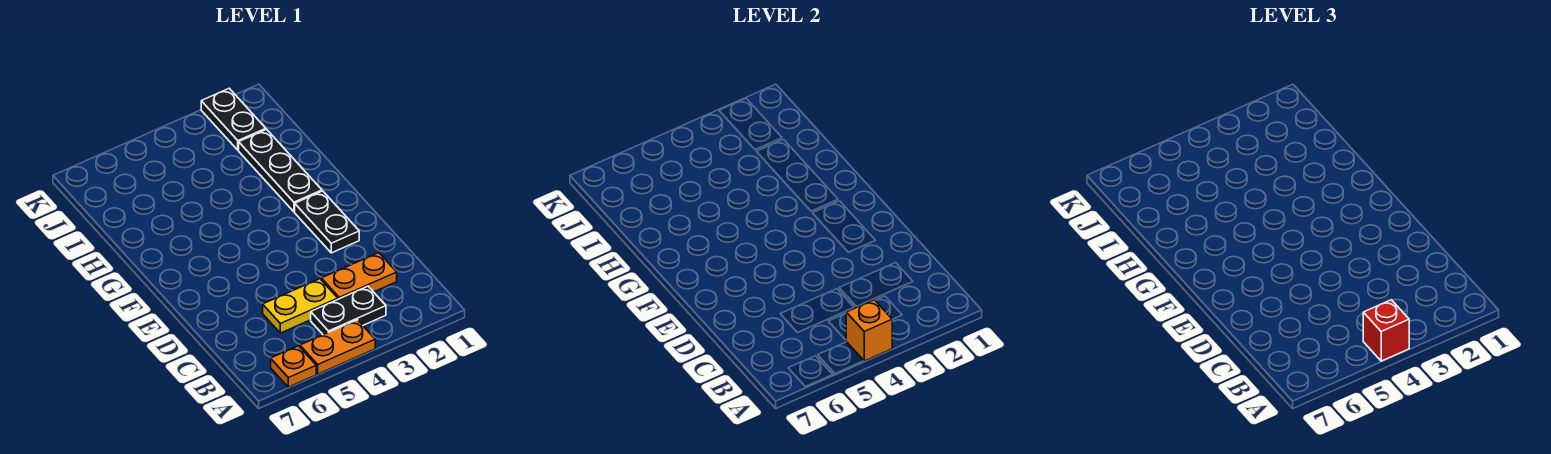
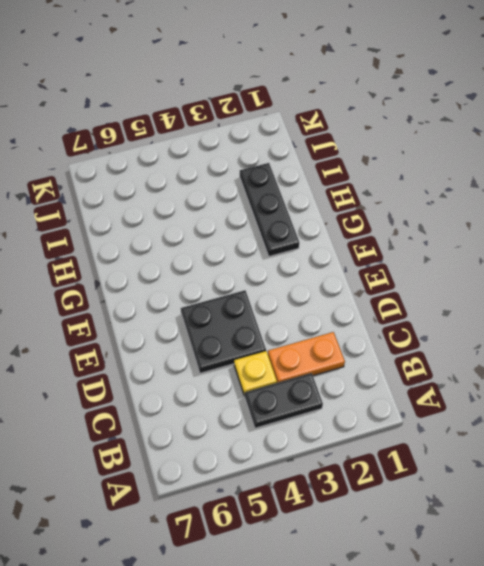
yellow 1x1 plate [234,351,277,396] -> yellow 1x2 plate [263,279,338,333]
black 2x2 plate [181,290,266,373] -> none
none -> orange 1x2 plate [300,320,375,374]
none -> orange 1x1 plate [271,346,316,387]

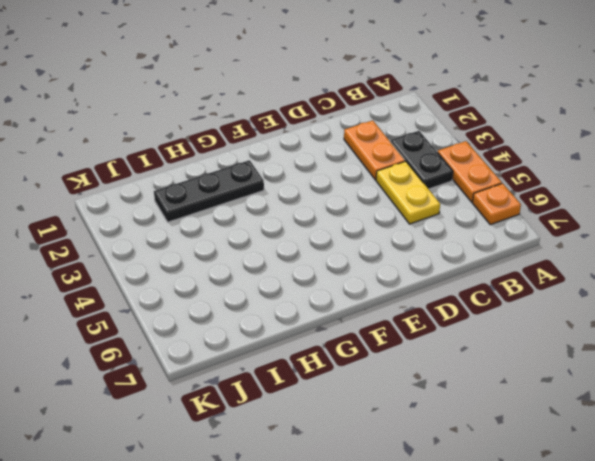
none -> black 1x2 plate [295,191,359,253]
none -> black 1x2 plate [201,88,266,150]

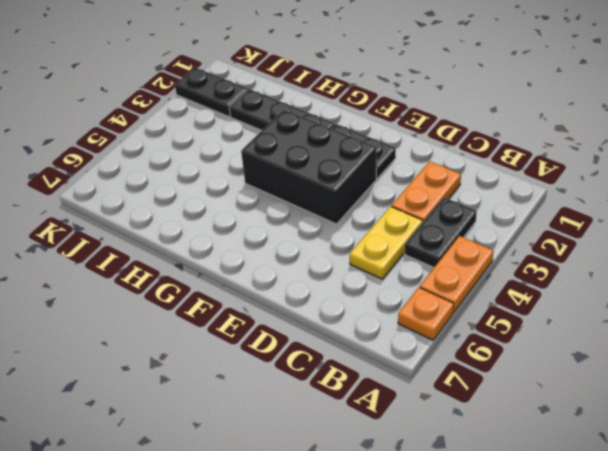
black 2x3 brick [241,110,376,224] -> none
none -> orange 1x1 brick [846,300,892,361]
none -> red 1x1 brick [1363,300,1409,361]

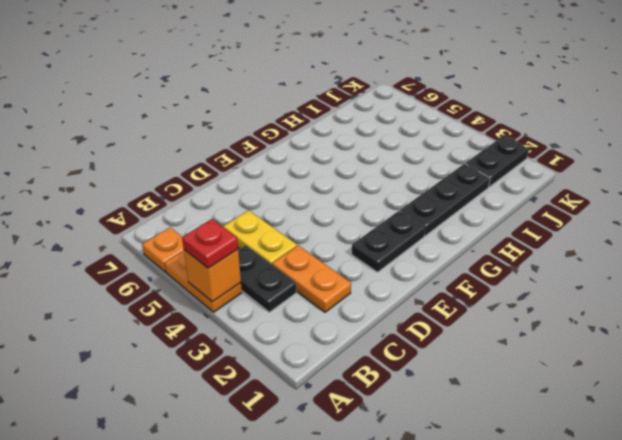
red 1x1 plate [182,219,238,268] -> red 1x1 brick [1363,300,1409,361]

